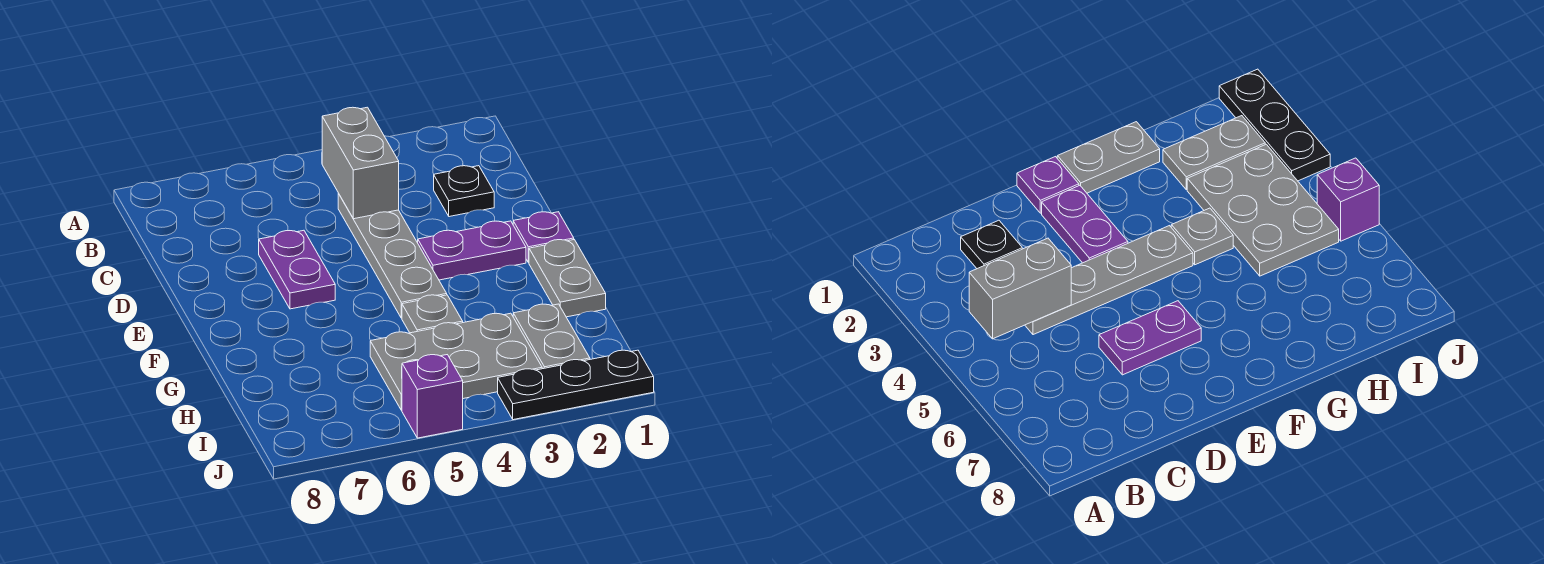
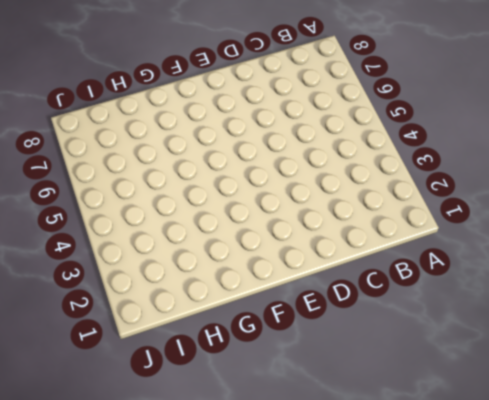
none -> black 1x1 plate [434,166,494,217]
none -> grey 1x4 plate [338,194,447,318]
none -> purple 1x2 plate [259,230,335,309]

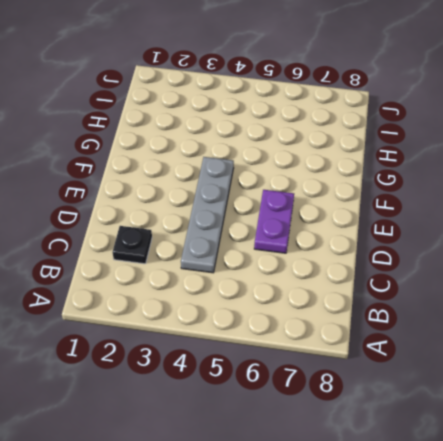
none -> purple 1x1 plate [513,212,574,263]
none -> purple 1x2 plate [418,221,526,280]
none -> grey 1x2 plate [529,240,606,317]

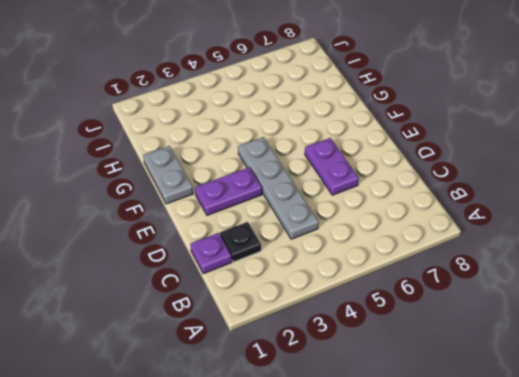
purple 1x1 plate [190,233,232,274] -> purple 1x1 plate moved to [513,212,574,263]
none -> grey 1x1 plate [402,295,463,333]
none -> grey 1x2 plate [513,304,590,369]
none -> grey 2x3 plate [370,313,542,410]

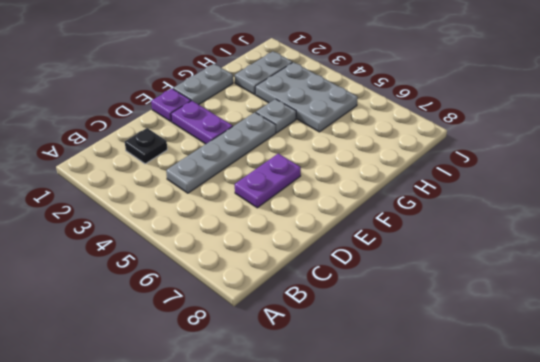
none -> black 1x3 plate [498,350,654,420]
none -> purple 1x1 brick [402,355,463,438]
none -> grey 1x2 brick [322,107,399,219]

